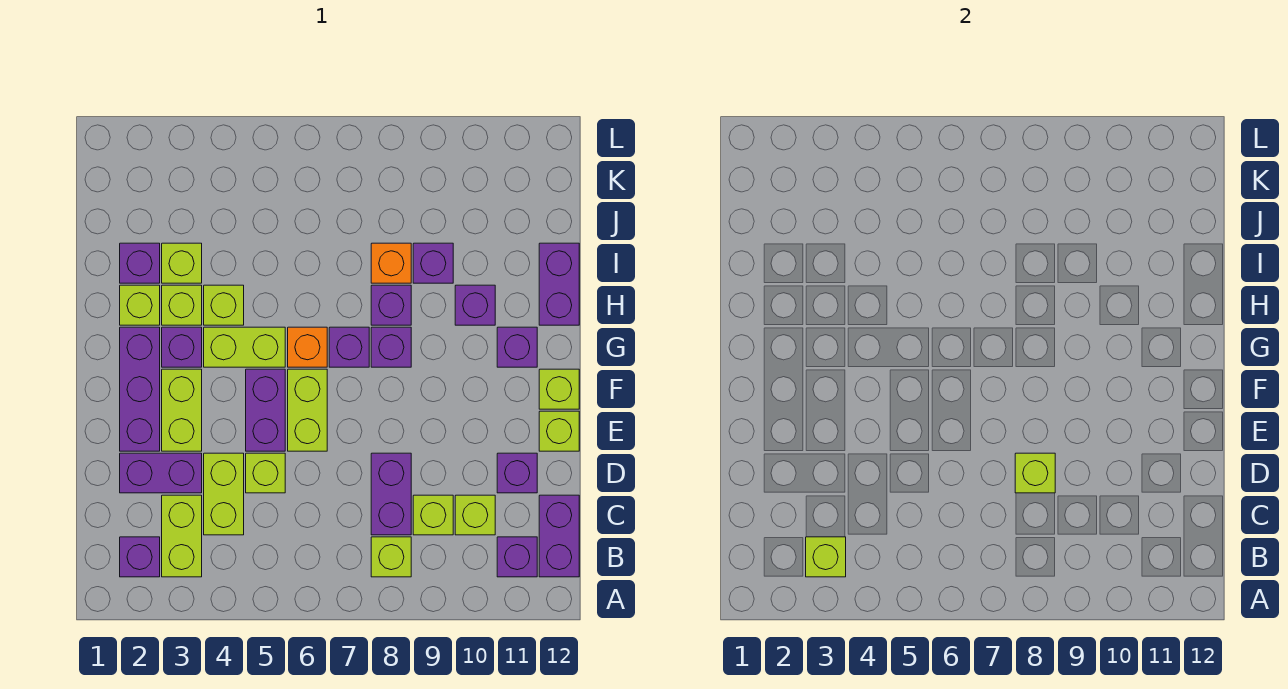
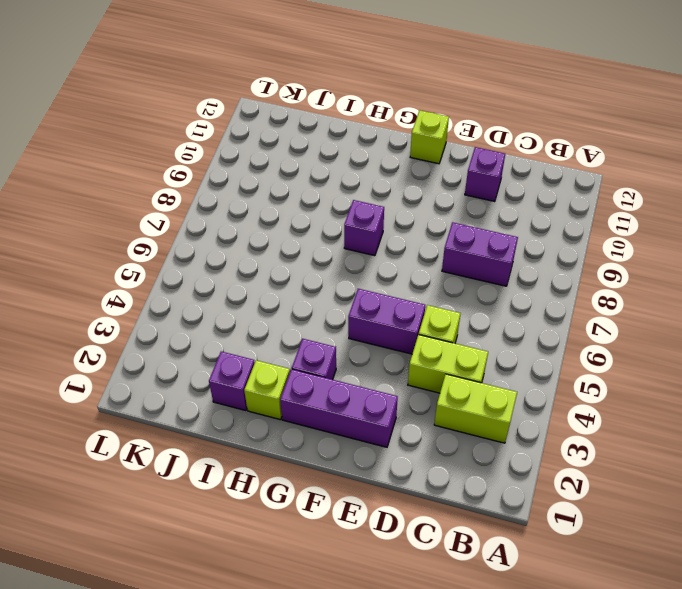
none -> purple 1x1 brick [120,537,160,577]
none -> lime 1x1 brick [371,537,411,577]
none -> purple 1x1 brick [497,537,537,577]
none -> purple 1x2 brick [539,495,579,577]

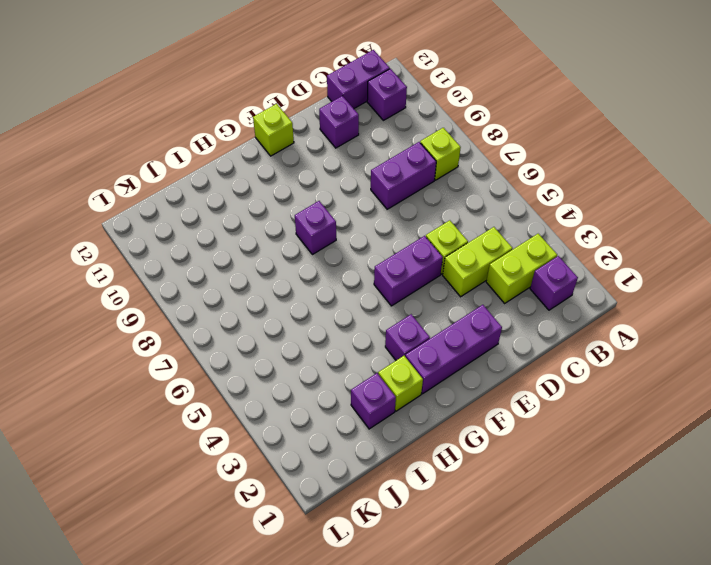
none -> lime 1x1 brick [413,495,453,535]
none -> lime 1x1 brick [455,495,495,535]
none -> purple 1x2 brick [120,453,202,493]
none -> lime 1x2 brick [162,369,202,451]

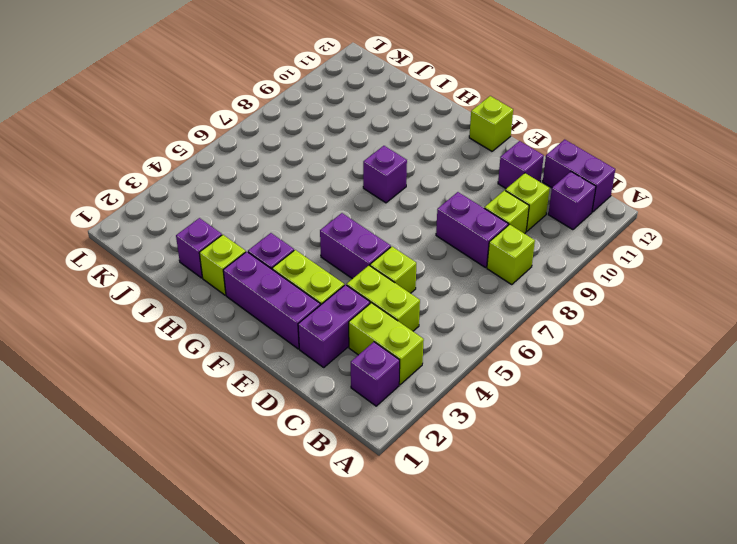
none -> lime 1x2 brick [288,369,327,451]
none -> lime 1x1 brick [539,411,579,451]
none -> lime 1x2 brick [204,327,285,367]
none -> orange 1x1 brick [288,327,327,367]

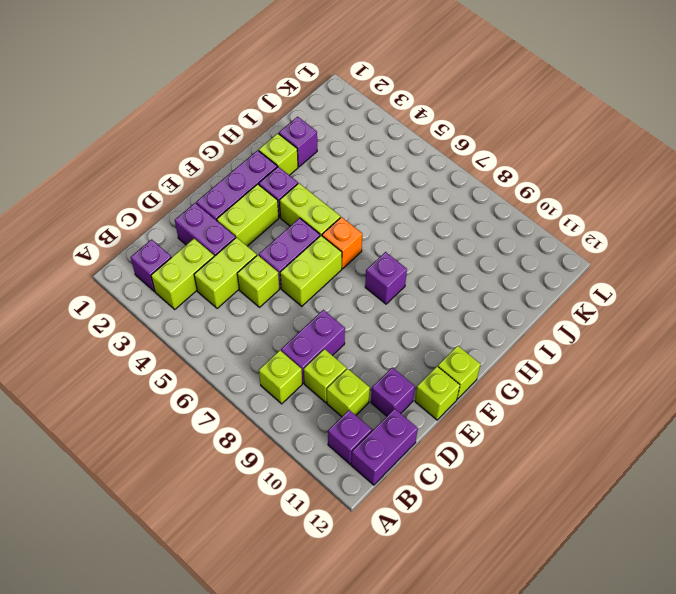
none -> purple 1x1 brick [329,327,369,367]
none -> purple 1x1 brick [497,327,537,367]
none -> lime 1x1 brick [162,285,202,325]
none -> lime 1x1 brick [204,285,244,325]

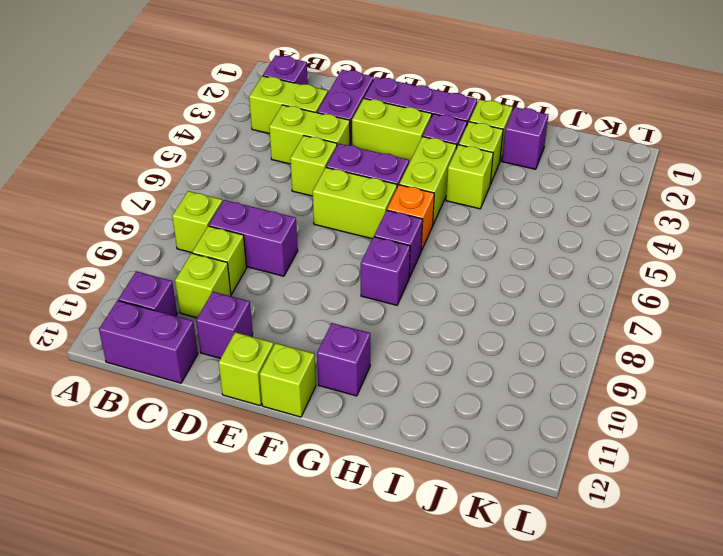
none -> purple 1x1 brick [371,285,411,325]
none -> purple 1x1 brick [455,285,495,325]
none -> purple 1x2 brick [539,243,579,325]
none -> lime 1x1 brick [162,243,202,283]

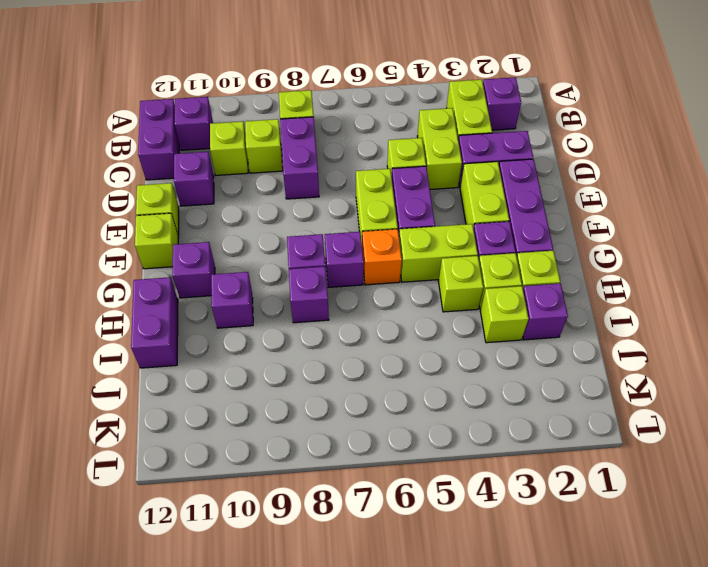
none -> orange 1x1 brick [371,243,411,283]
none -> purple 1x1 brick [413,243,453,283]
none -> lime 1x1 brick [806,537,846,577]
none -> lime 1x1 brick [1015,453,1055,493]

